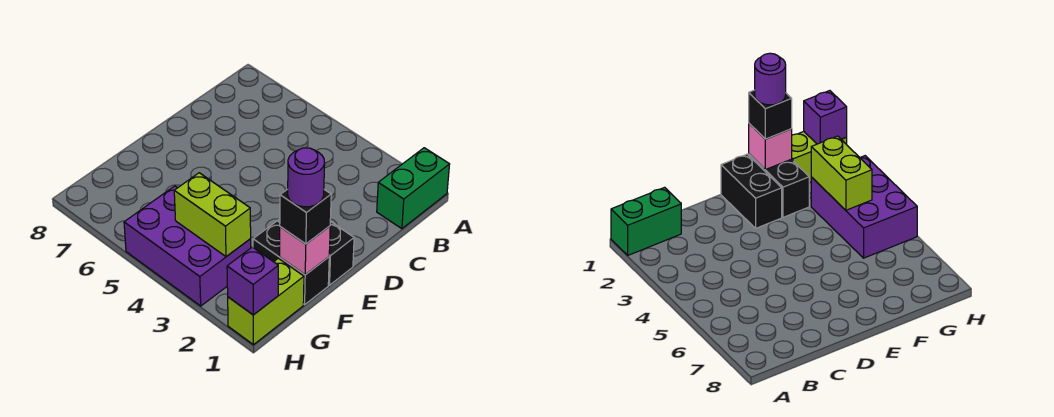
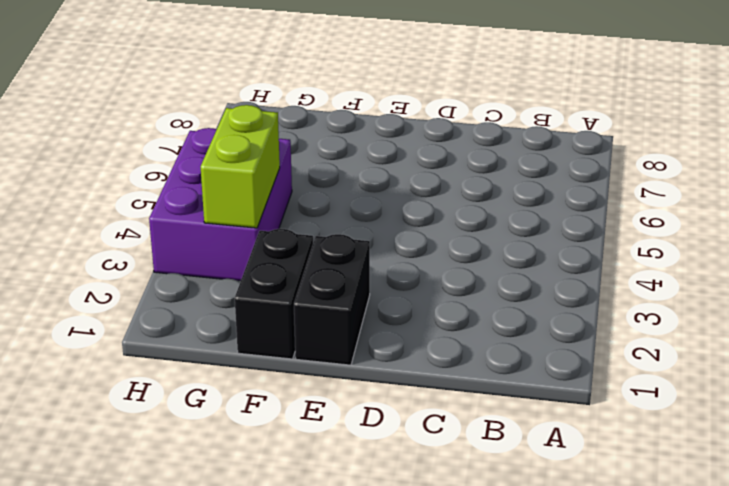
none -> green 1x2 brick [377,148,450,229]
none -> lime 1x2 brick [228,258,304,345]

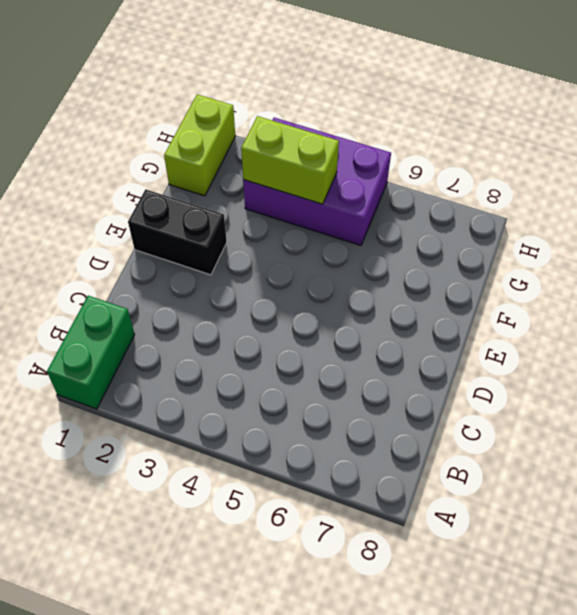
none -> black 1x2 brick [253,221,329,305]
none -> pink 1x1 brick [280,226,330,275]

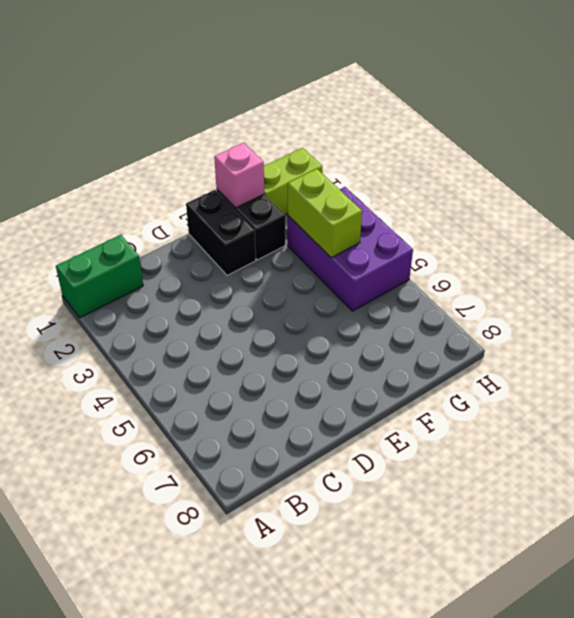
none -> purple 1x1 brick [227,247,278,315]
none -> black 1x1 brick [280,189,331,244]

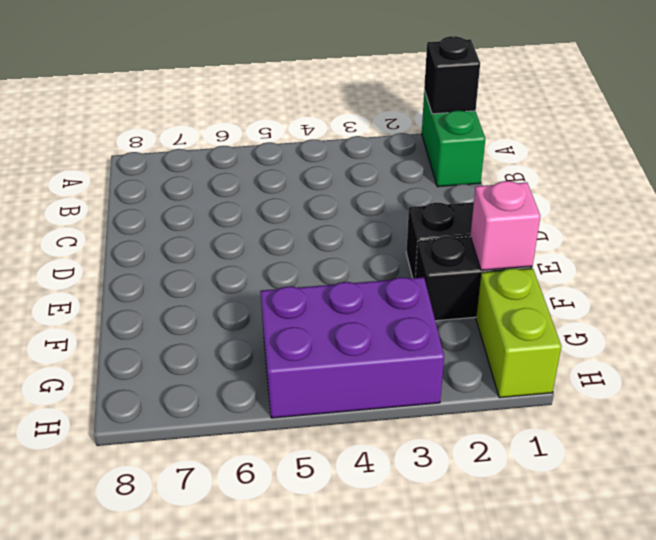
black 1x1 brick [424,36,480,114] -> black 1x1 brick moved to [280,189,331,244]
none -> lime 1x2 brick [174,173,251,257]
none -> purple 1x1 brick [227,247,278,315]

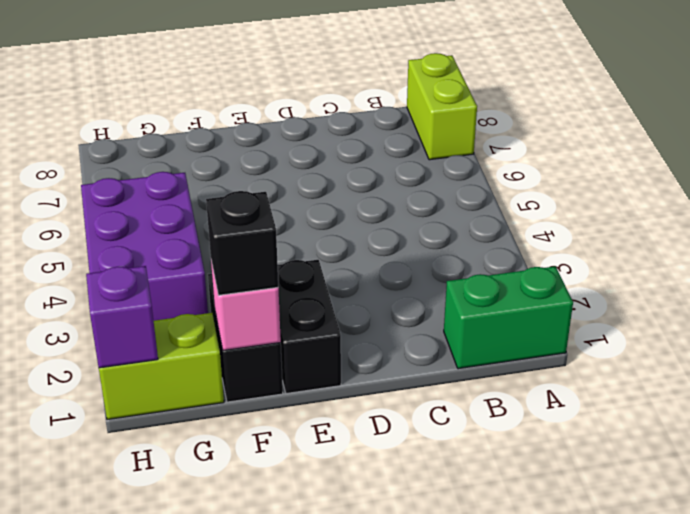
lime 1x2 brick [407,53,477,160] -> lime 1x2 brick moved to [174,173,251,257]
none -> purple 1x1 round brick [288,148,325,207]

